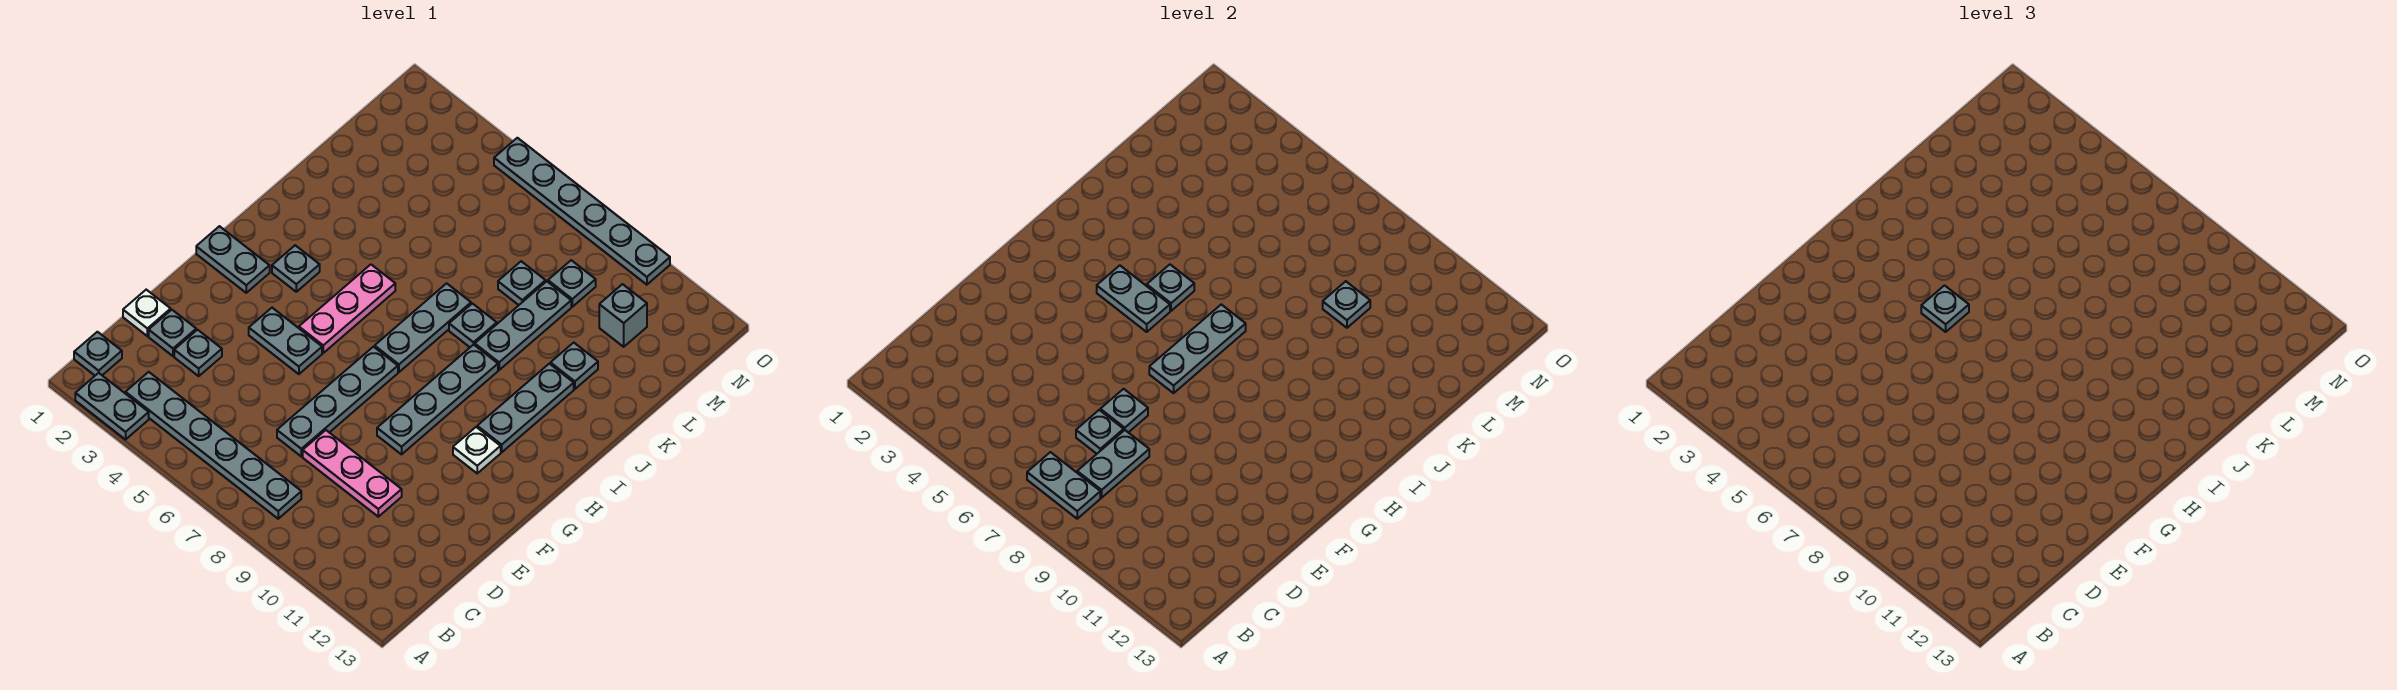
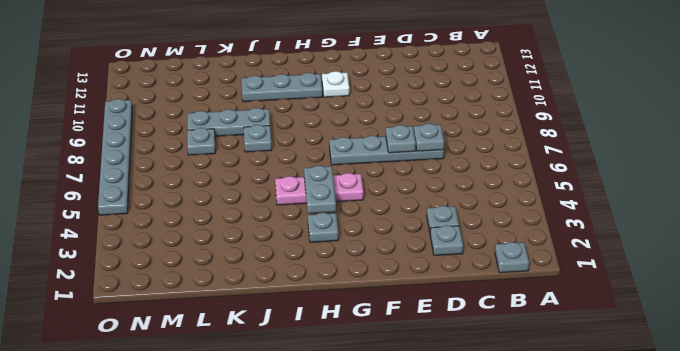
none -> grey 1x2 plate [75,373,149,440]
none -> grey 1x6 plate [125,372,301,519]
none -> white 1x1 plate [123,290,171,336]
none -> pink 1x3 plate [303,430,402,517]

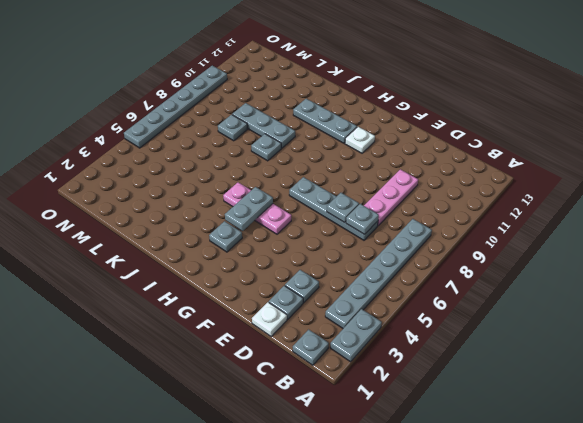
none -> grey 1x2 plate [249,308,322,374]
none -> grey 1x4 plate [377,344,498,454]
none -> grey 1x2 plate [196,226,270,293]
none -> grey 1x3 plate [375,283,471,372]

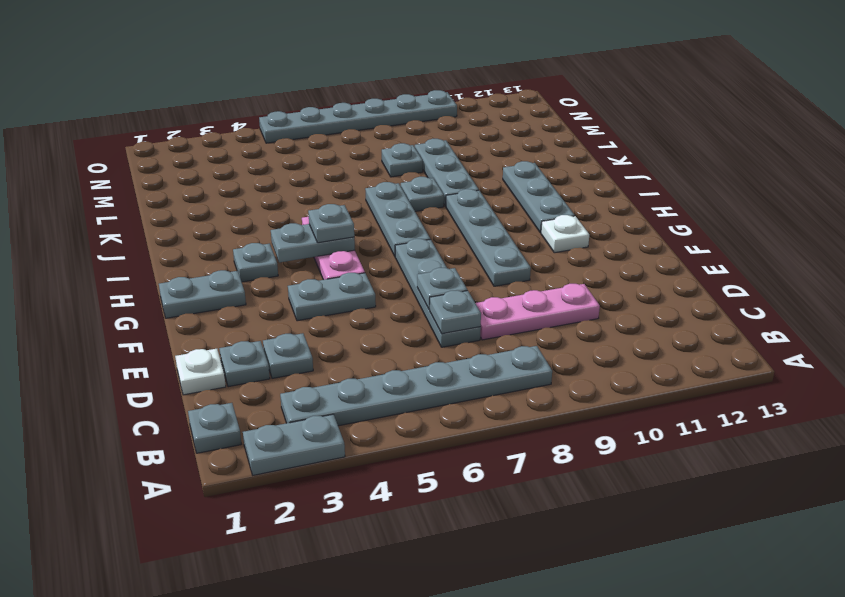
none -> grey 1x1 plate [550,343,598,389]
none -> grey 1x1 plate [548,260,596,307]
none -> grey 1x1 brick [599,284,647,347]
none -> grey 1x2 plate [1027,452,1100,519]

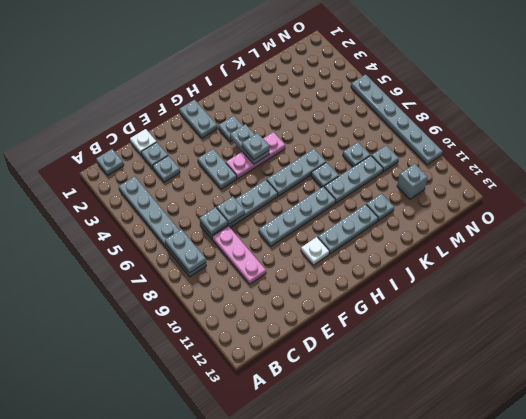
none -> grey 1x2 plate [75,373,149,440]
none -> grey 1x2 plate [1077,430,1149,498]
none -> grey 1x3 plate [1149,304,1246,393]
none -> grey 1x1 plate [1147,265,1194,311]

